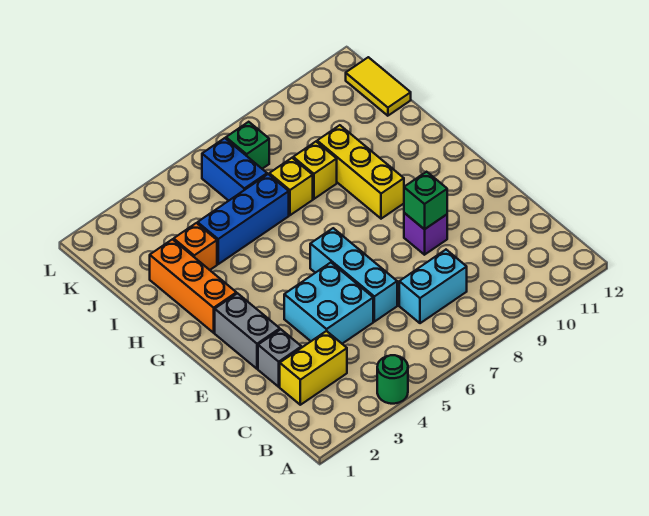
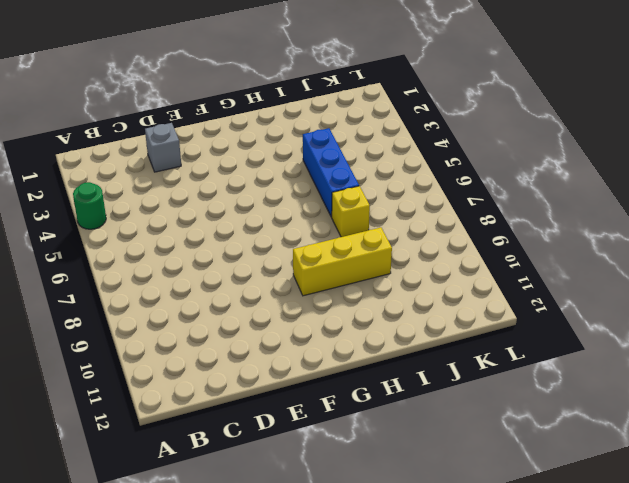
none -> yellow 1x2 brick [280,331,347,405]
none -> cyan 1x2 brick [399,250,467,323]
none -> cyan 2x2 brick [284,263,373,344]

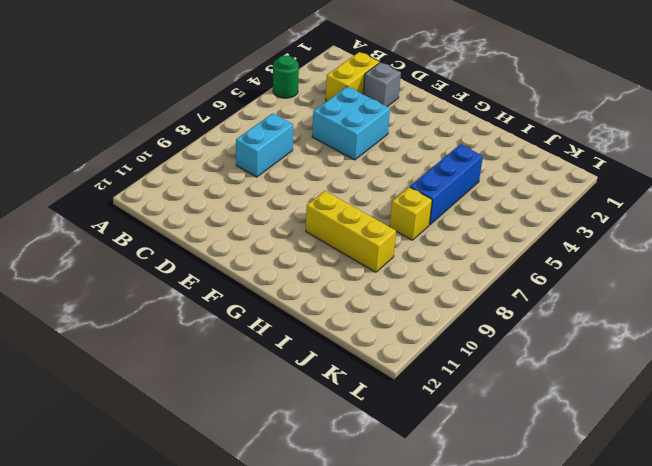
none -> cyan 1x3 brick [310,228,397,322]
none -> grey 1x2 brick [215,293,280,369]
none -> purple 1x1 brick [404,213,447,255]

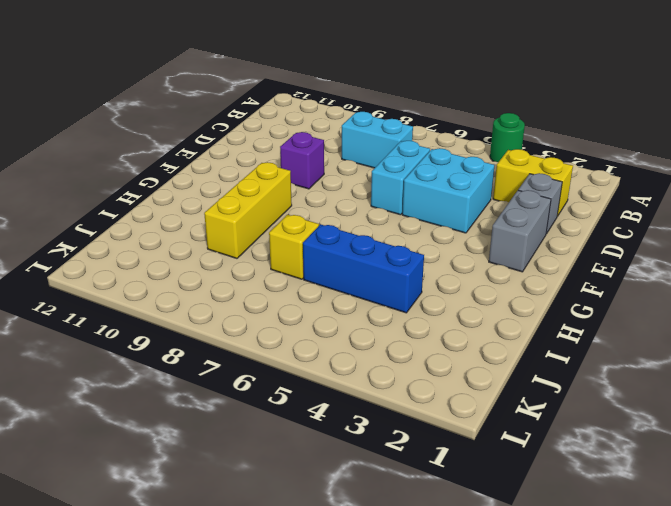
cyan 1x2 brick [371,141,430,215] -> cyan 1x3 brick [310,228,397,322]
none -> orange 1x3 brick [150,239,236,333]
none -> orange 1x1 brick [174,223,217,270]
none -> yellow 1x1 brick [293,142,337,199]

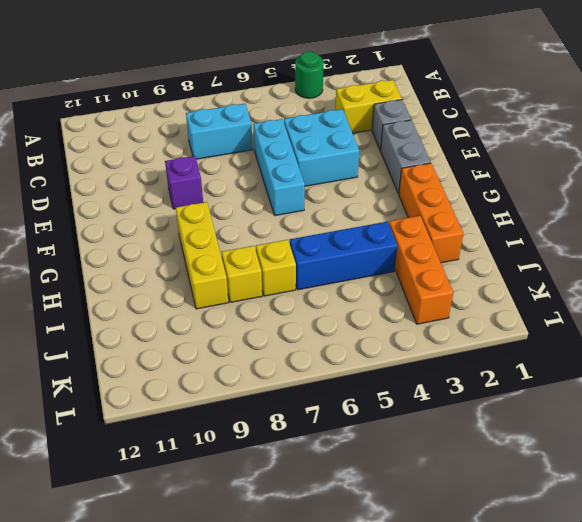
orange 1x3 brick [389,216,453,324] -> orange 1x1 brick [174,223,217,270]
none -> blue 1x2 brick [202,138,267,201]
none -> yellow 1x2 tile [346,57,411,116]
none -> green 1x1 brick [226,122,269,169]

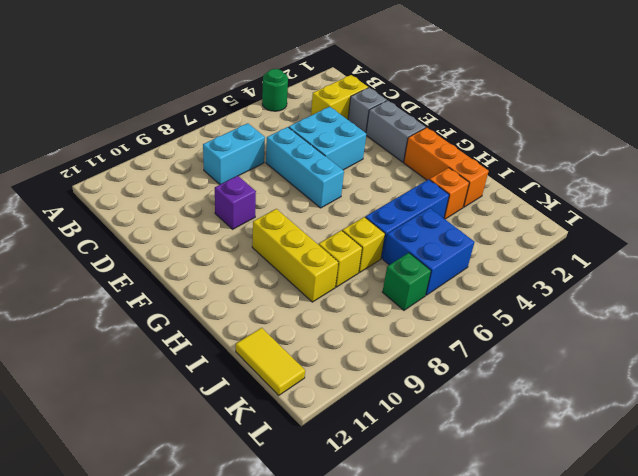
blue 2x2 brick [383,208,475,295] -> blue 1x2 brick [202,138,267,201]
none -> green 1x1 brick [404,172,447,229]

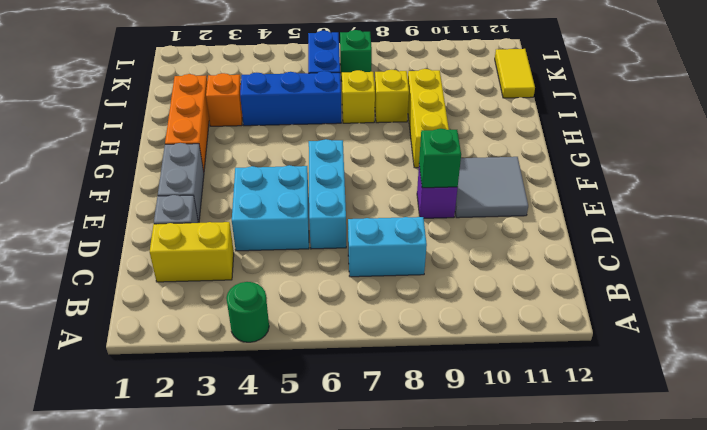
grey 2x2 tile [455,157,528,218] -> none

